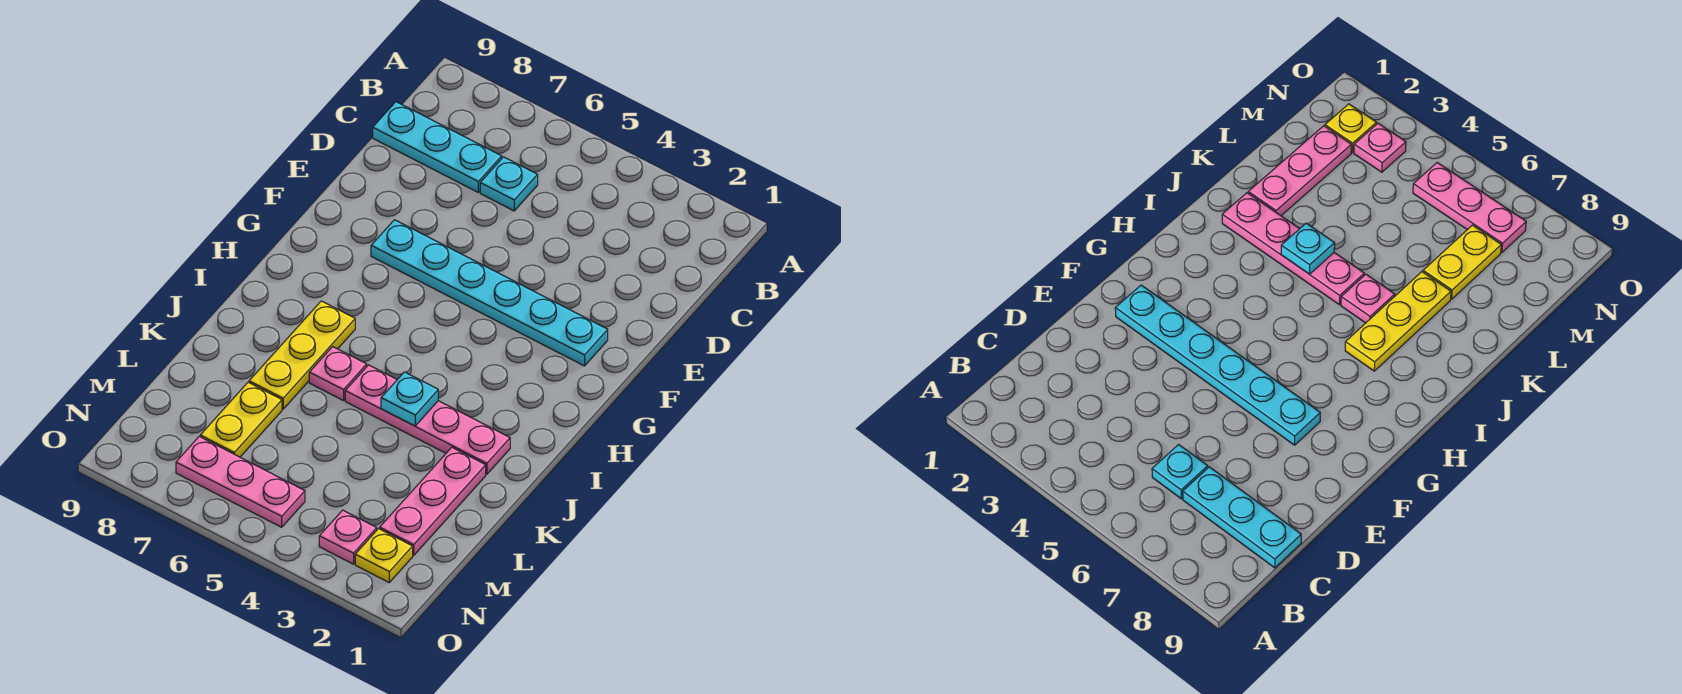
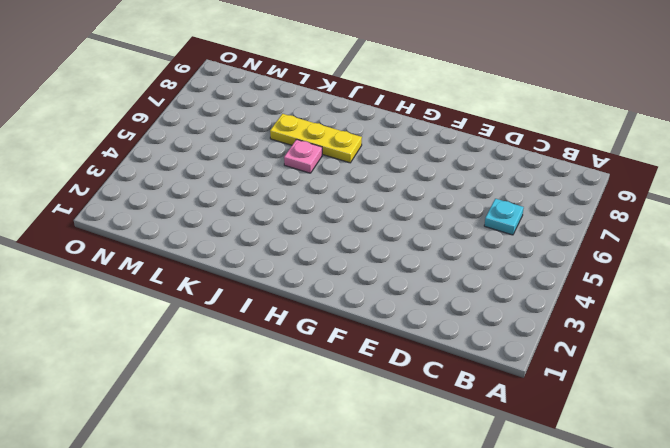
none -> cyan 1x3 plate [373,102,502,192]
none -> cyan 1x6 plate [371,220,608,366]
none -> pink 1x4 plate [345,365,510,474]

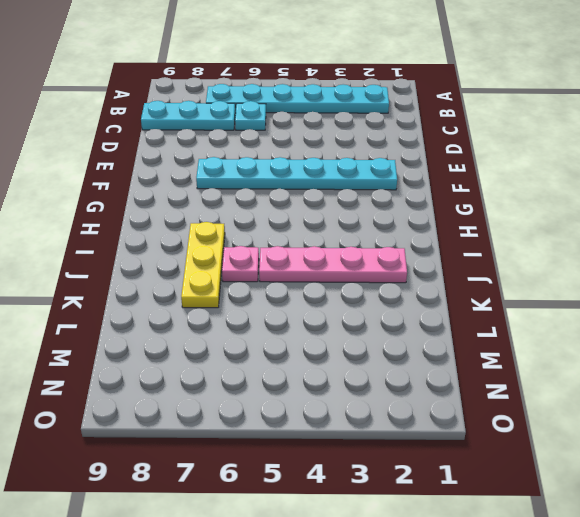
cyan 1x6 plate [206,84,389,113] -> none
none -> pink 1x3 plate [380,447,486,555]
none -> yellow 1x2 plate [200,382,282,457]
none -> yellow 1x1 plate [355,529,413,582]

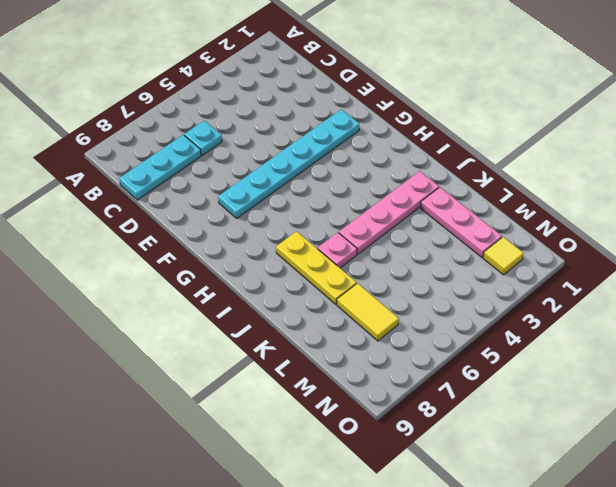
yellow 1x2 tile [337,283,399,341] -> yellow 1x2 plate [200,382,282,457]
yellow 1x1 tile [483,237,524,275] -> yellow 1x1 plate [355,529,413,582]
none -> pink 1x1 plate [319,510,377,564]
none -> pink 1x3 plate [176,436,305,527]
none -> cyan 1x1 plate [381,372,438,426]

